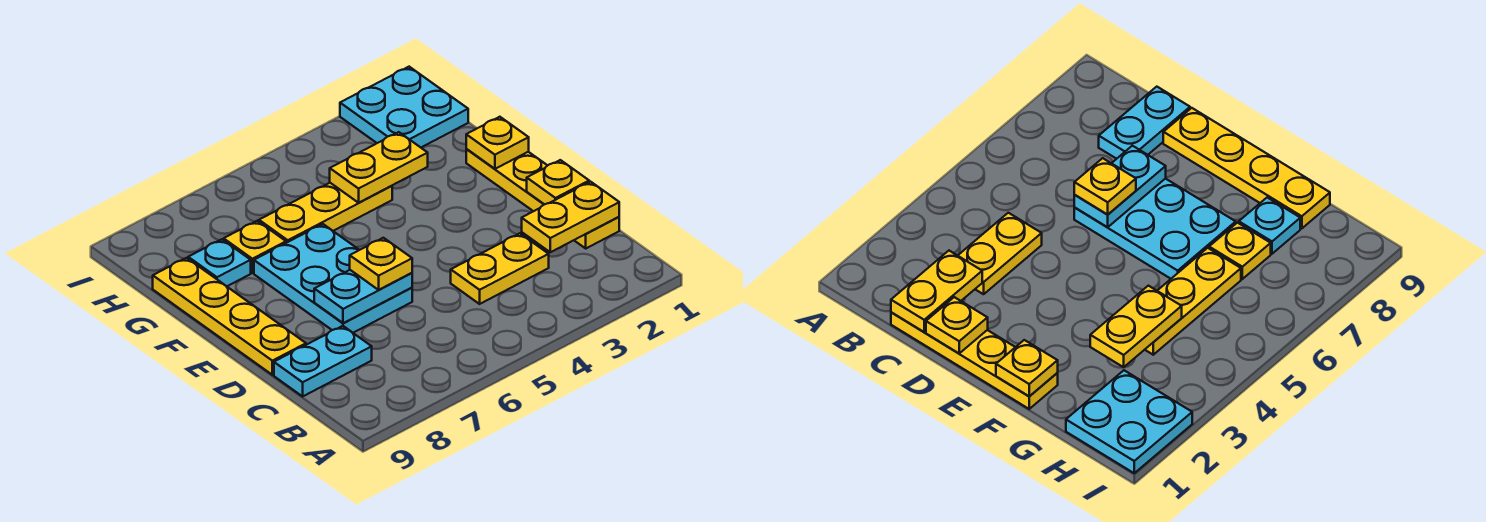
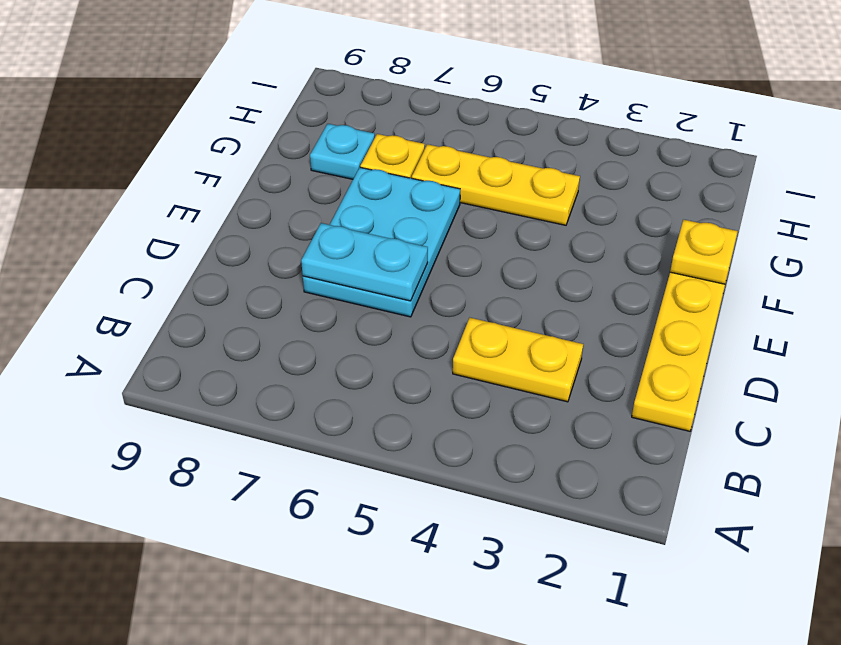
none -> cyan 1x2 plate [274,326,372,396]
none -> yellow 1x4 plate [153,258,306,375]
none -> cyan 2x2 plate [340,67,468,147]

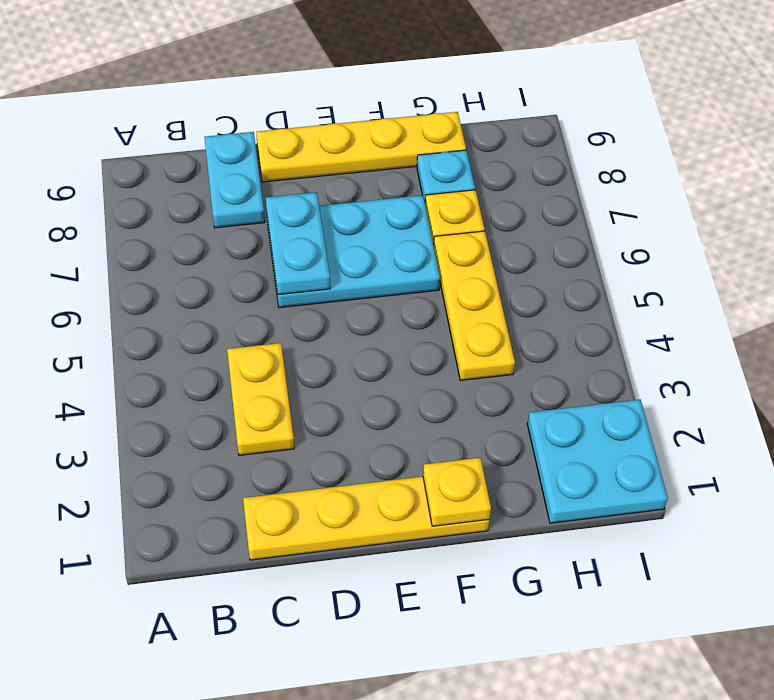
none -> yellow 1x2 plate [522,182,619,252]
none -> yellow 1x1 plate [527,160,589,205]
none -> yellow 1x2 plate [330,132,428,203]

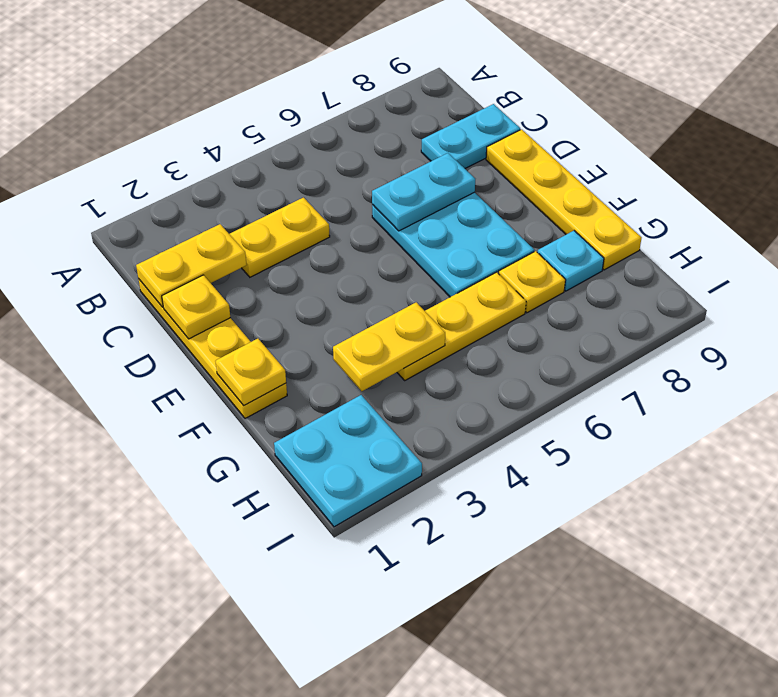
none -> yellow 1x1 plate [350,238,412,290]

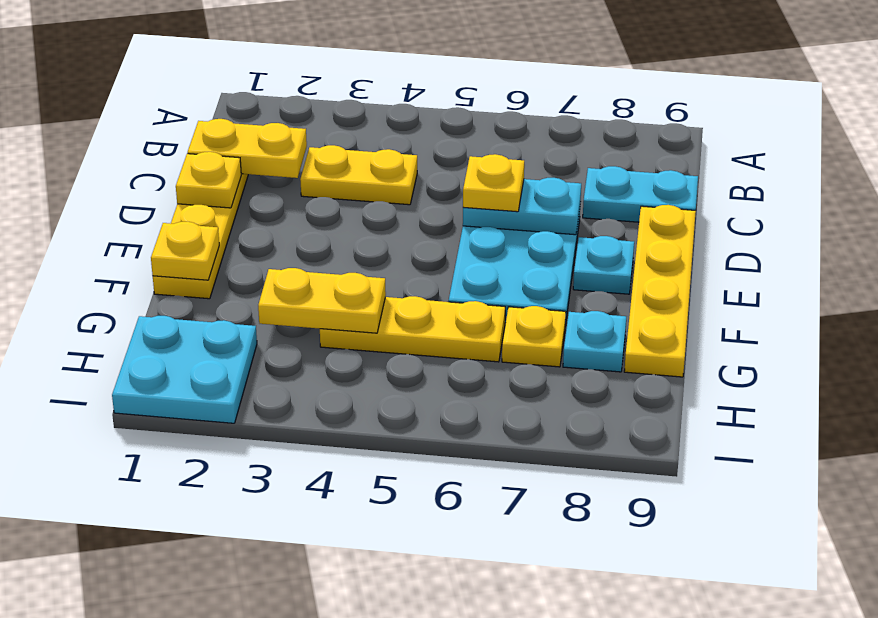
cyan 1x1 plate [573,236,634,294] -> none

